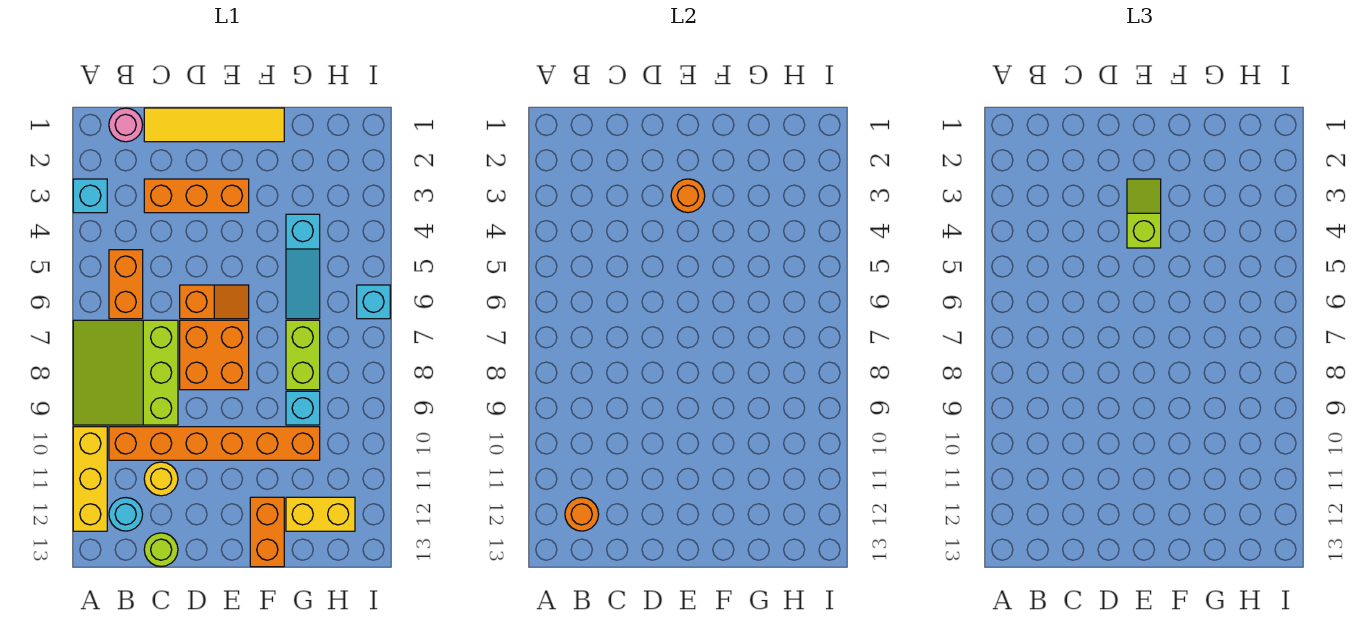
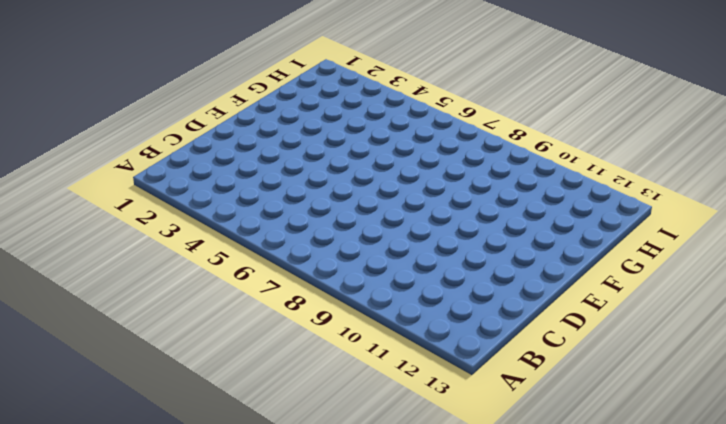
none -> cyan 1x1 brick [73,179,107,213]
none -> lime 3x3 slope [73,320,178,425]
none -> yellow 1x3 brick [73,427,107,531]

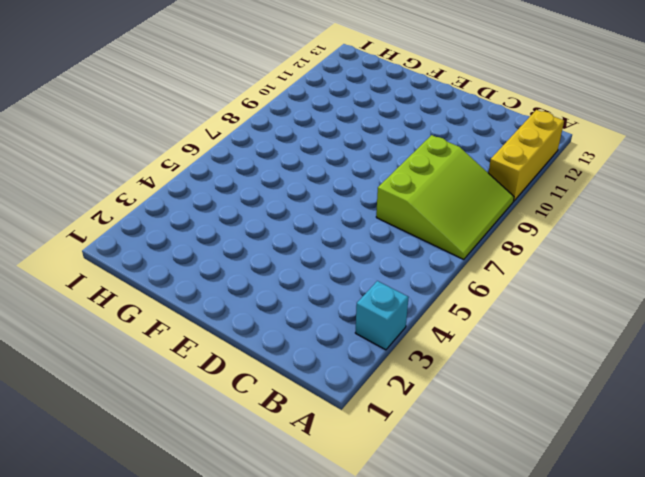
none -> pink 1x1 round brick [109,108,143,142]
none -> orange 1x2 brick [109,250,143,319]
none -> orange 1x6 brick [109,427,320,460]

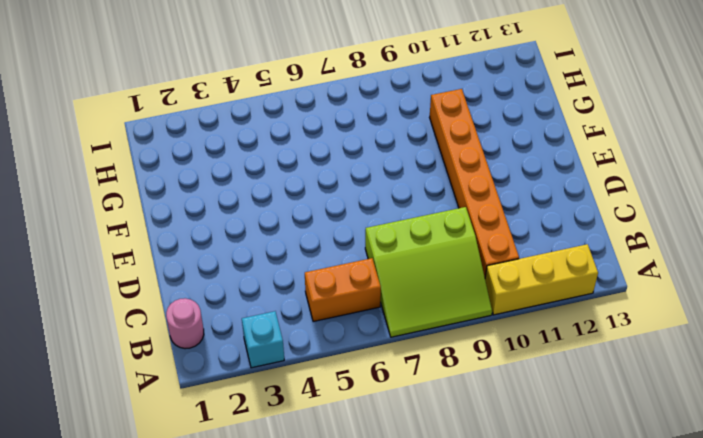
none -> cyan 1x1 round brick [109,498,143,531]
none -> yellow 1x4 tile [144,108,284,142]
none -> orange 1x3 brick [144,179,249,213]

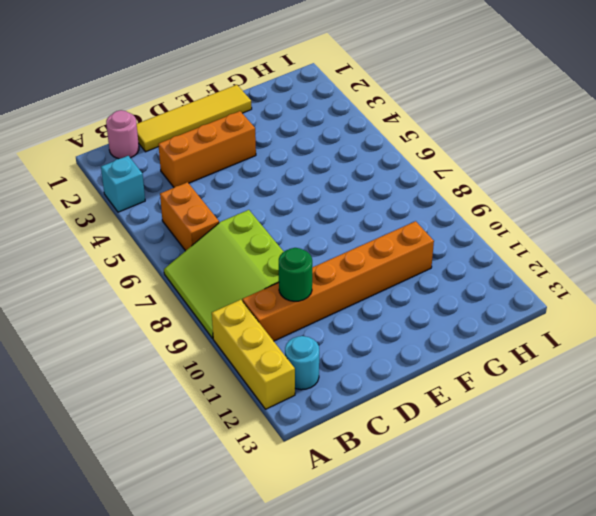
green 1x1 round brick [279,248,312,301] -> none
none -> yellow 1x1 round brick [144,462,178,496]
none -> lime 1x1 round brick [144,533,178,567]
none -> orange 1x2 slope [180,285,249,319]

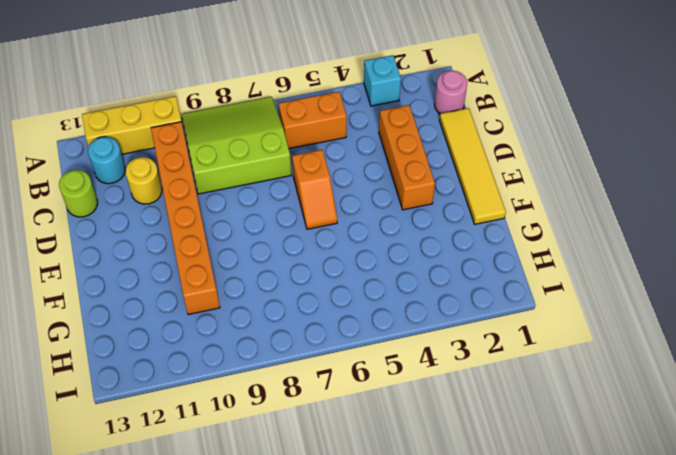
none -> orange 2x2 brick [180,320,249,390]
none -> orange 1x2 brick [250,497,284,567]
none -> cyan 1x3 slope [286,214,320,319]

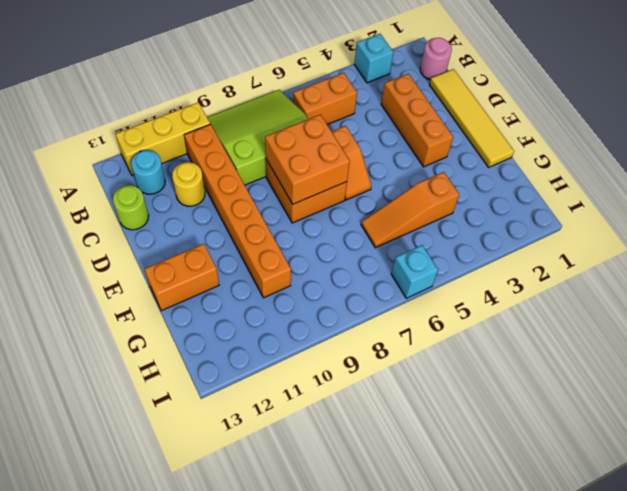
orange 2x2 brick [265,115,350,204] -> none
orange 1x3 slope [361,172,459,248] -> cyan 1x3 slope [286,214,320,319]
none -> lime 1x2 brick [286,320,320,390]
none -> cyan 1x1 brick [286,391,320,425]
none -> yellow 1x2 brick [286,497,355,531]

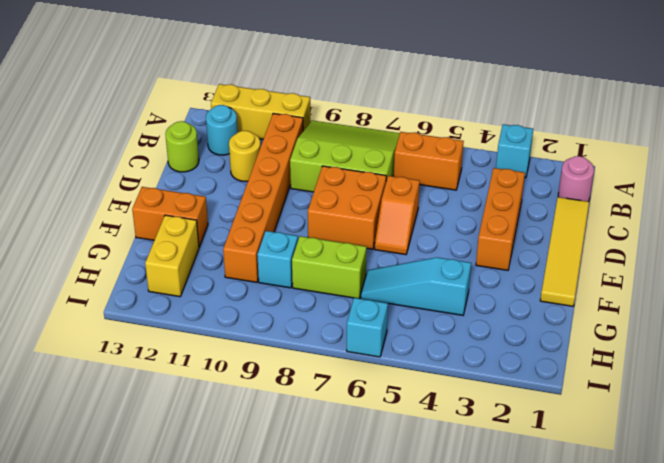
none -> orange 1x1 round brick [565,498,599,531]
none -> orange 1x1 round brick [671,179,705,213]
none -> lime 1x2 slope [1127,179,1161,248]

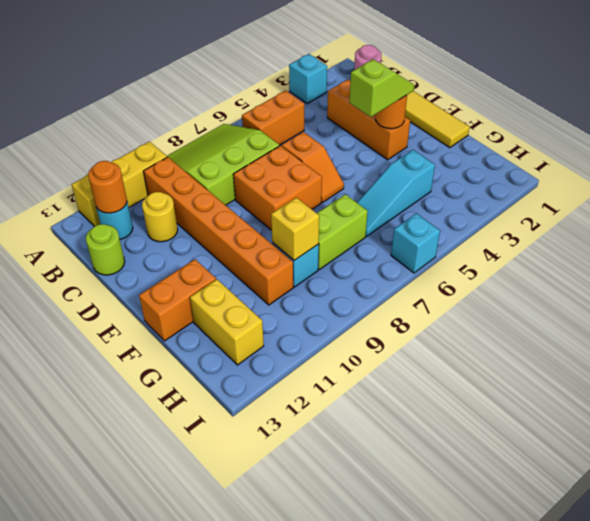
yellow 1x1 brick [271,198,319,260] -> none

